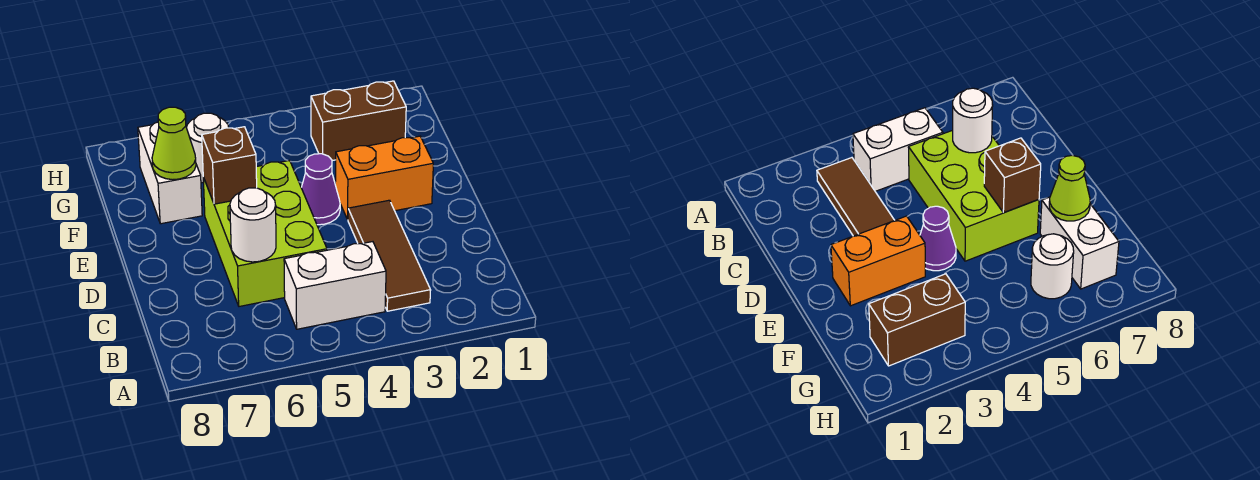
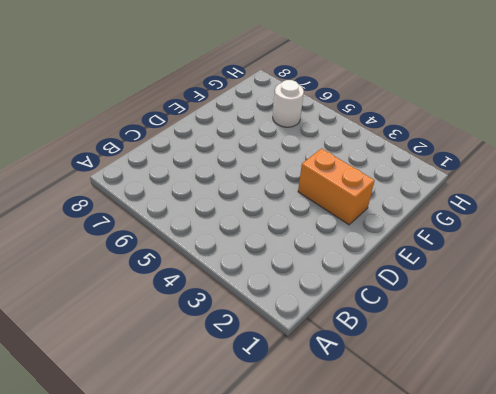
none -> brown 1x3 tile [348,200,431,311]
none -> white 1x2 brick [284,242,386,329]

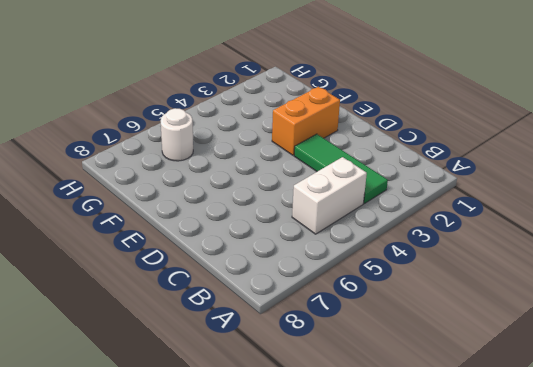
green 1x3 tile [294,134,388,204] -> brown 1x3 tile [348,200,431,311]
none -> lime 2x3 brick [203,161,327,306]
none -> purple 1x1 cone [301,154,340,225]

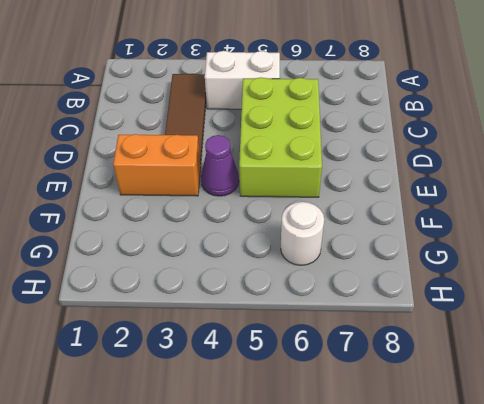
none -> white 1x2 brick [138,122,202,224]
none -> brown 1x2 brick [311,81,406,161]

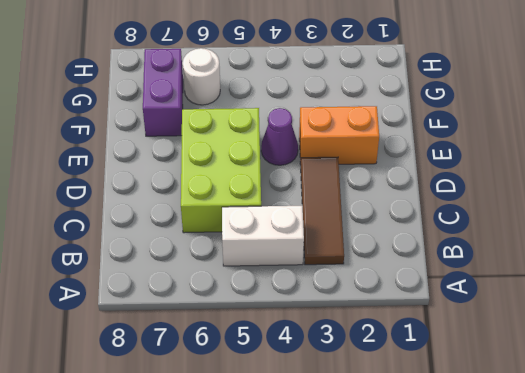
purple 1x2 brick [143,49,183,136] -> white 1x2 brick [138,122,202,224]
none -> brown 1x2 brick [311,81,406,161]
none -> white 1x1 round brick [230,188,276,262]

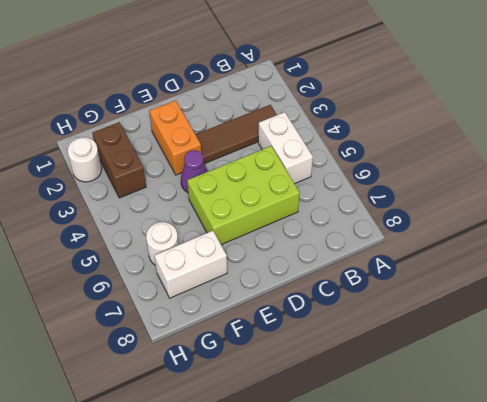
white 1x1 round brick [68,137,102,182] -> white 1x1 round brick moved to [230,188,276,262]
none -> brown 1x1 brick [202,127,257,204]
none -> lime 1x1 cone [152,107,196,180]

